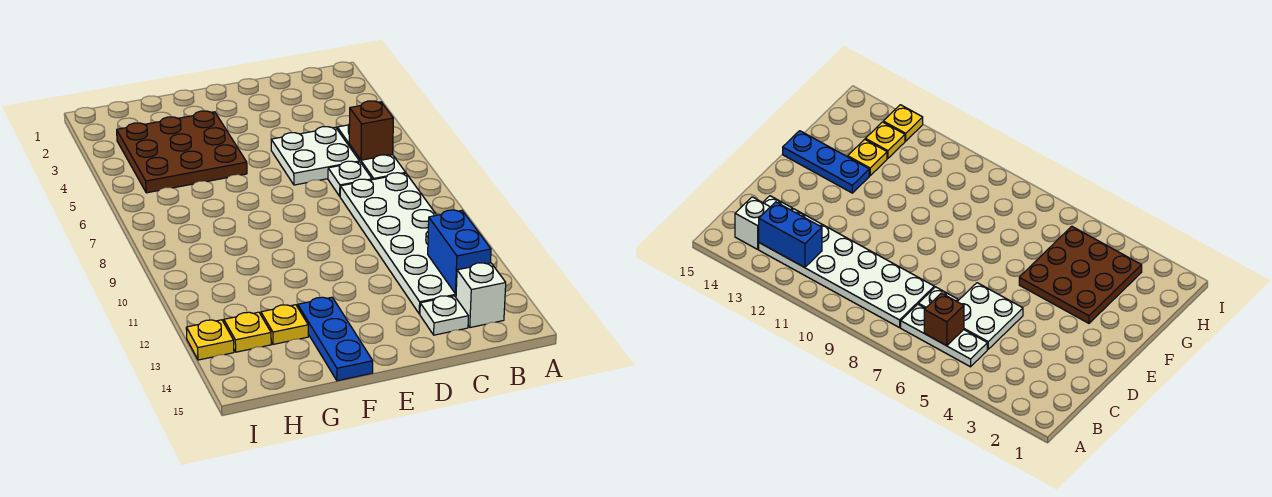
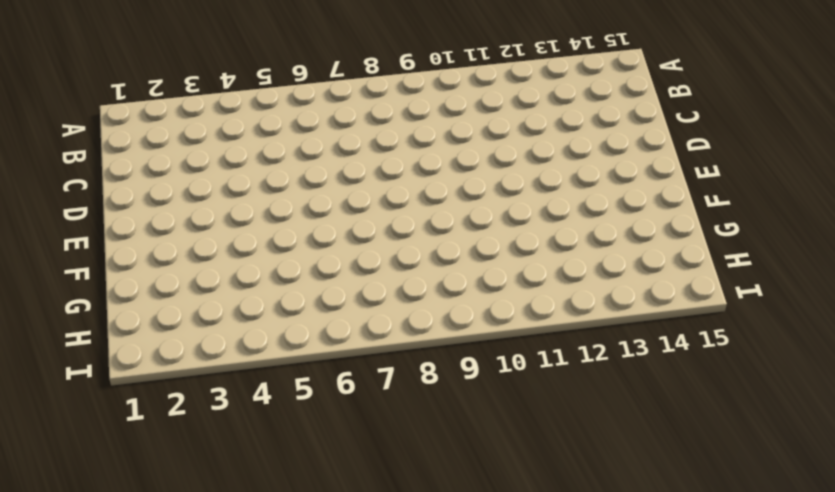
none -> white 1x3 plate [337,124,406,180]
none -> white 2x6 plate [340,173,456,314]
none -> white 1x1 brick [456,263,506,328]

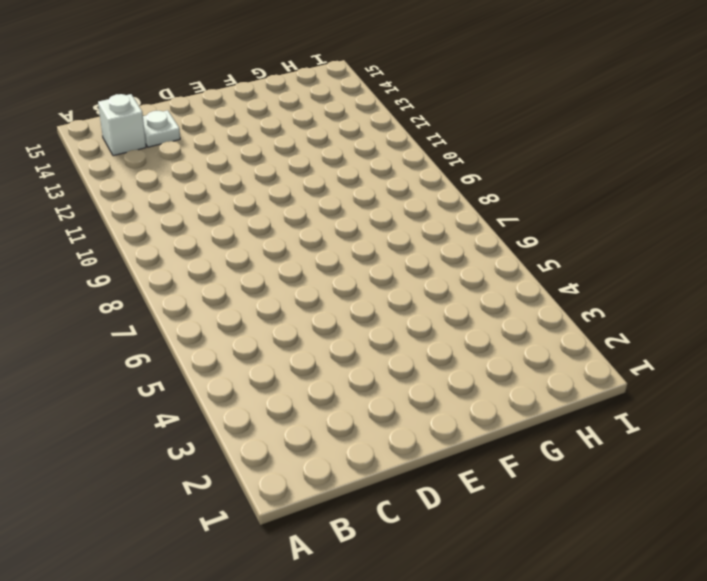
none -> white 1x3 plate [337,124,406,180]
none -> white 2x6 plate [340,173,456,314]
none -> white 2x2 plate [271,127,359,185]

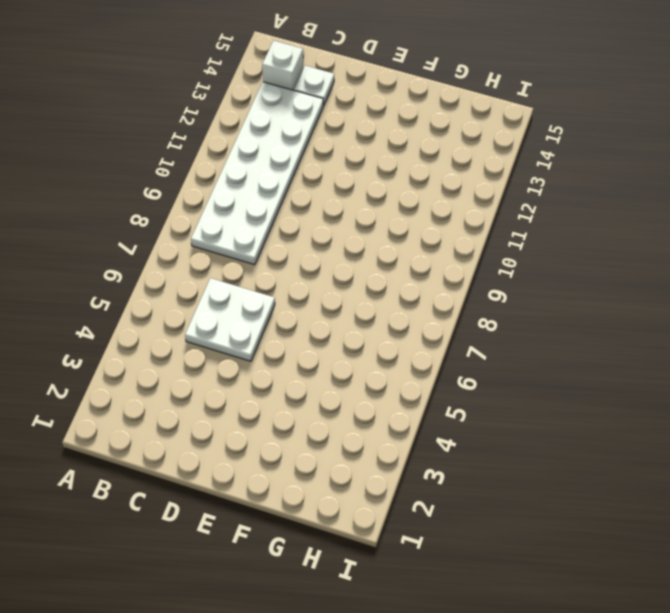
none -> white 1x3 plate [337,124,406,180]
none -> white 1x1 plate [328,161,372,196]
none -> brown 3x3 plate [117,111,247,193]

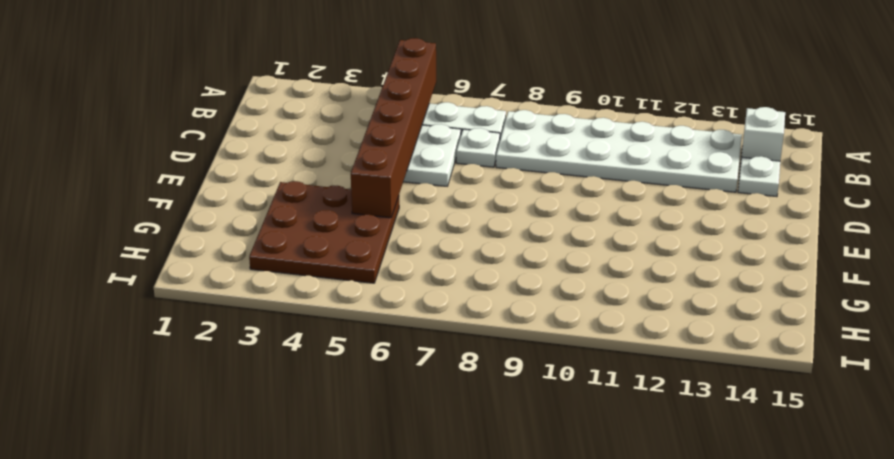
brown 1x6 brick [351,38,436,218] -> none
none -> blue 1x3 plate [298,297,373,381]
none -> yellow 1x1 plate [261,305,308,344]
none -> yellow 1x1 plate [224,312,271,352]

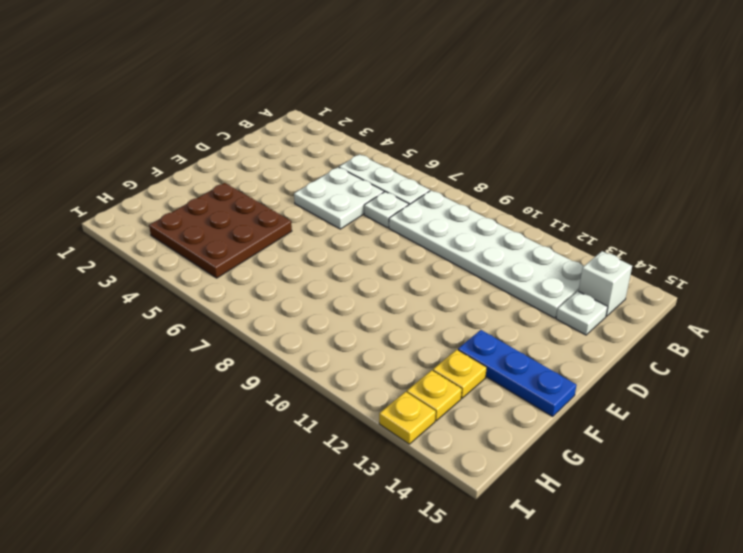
none -> brown 1x1 brick [349,101,393,160]
none -> blue 1x2 brick [428,210,491,294]

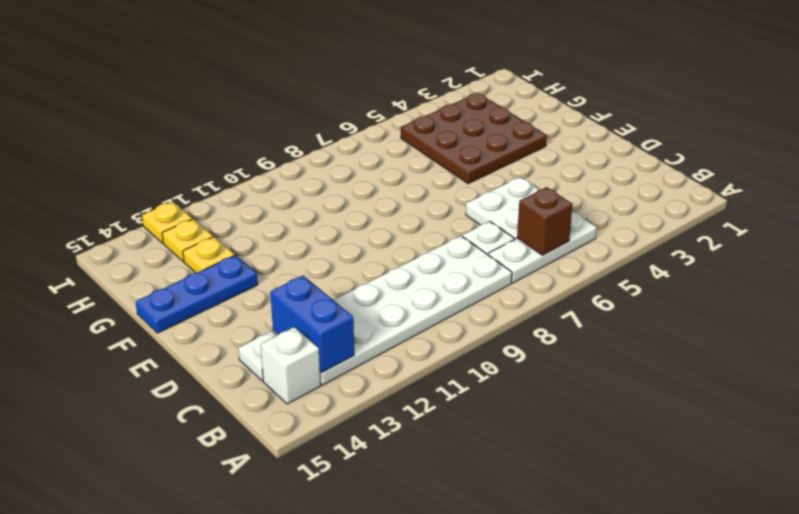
blue 1x2 brick [270,276,354,373] -> blue 1x2 brick turned to [428,210,491,294]

